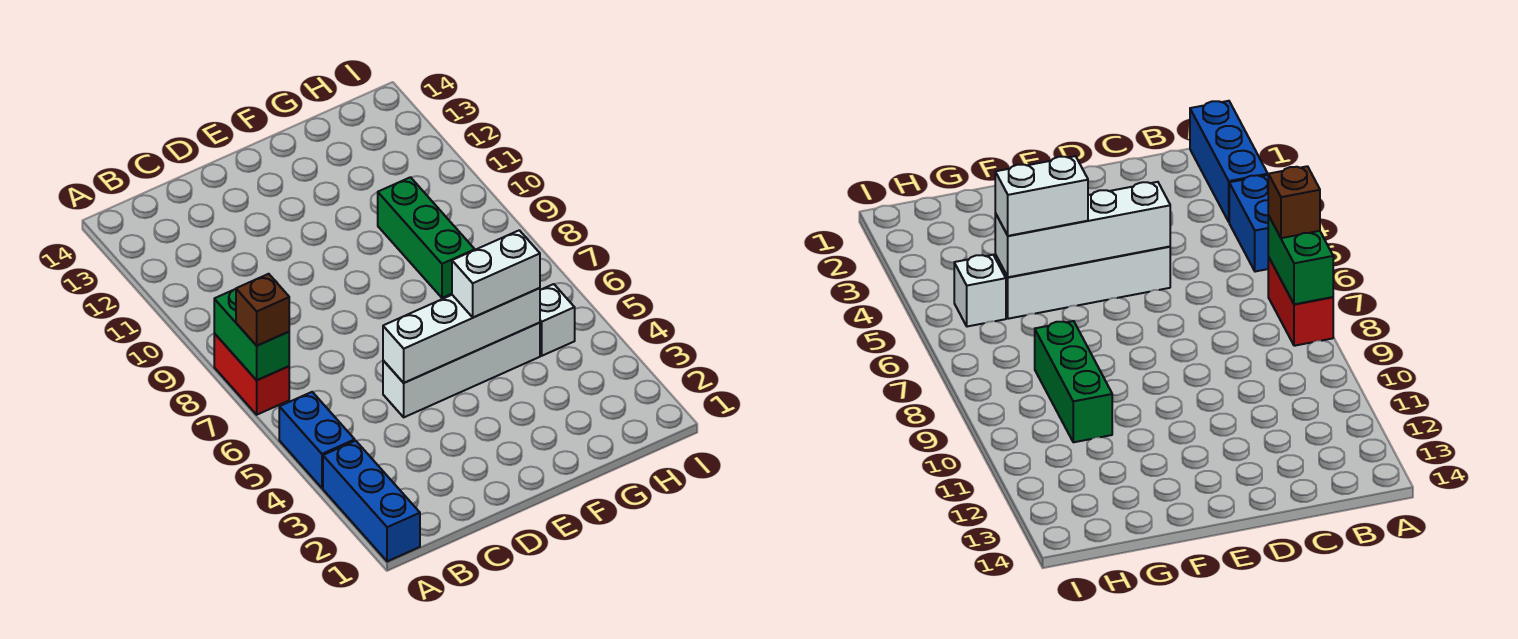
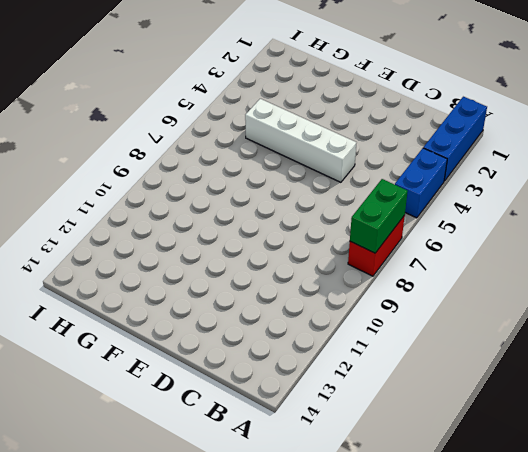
none -> green 1x3 brick [378,177,475,298]
none -> white 1x1 brick [540,284,575,356]

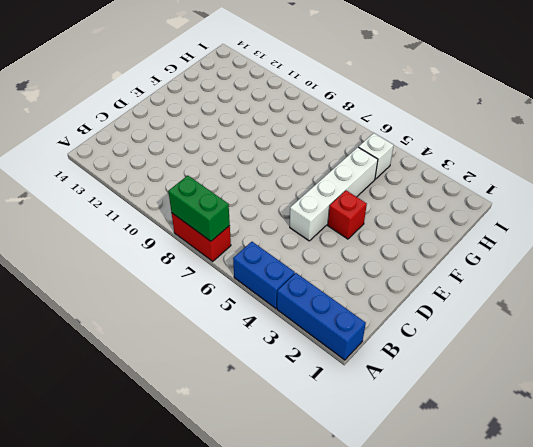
red 1x1 brick [328,191,367,239] -> none
none -> green 1x3 brick [378,177,475,298]
none -> white 1x4 brick [383,288,540,383]

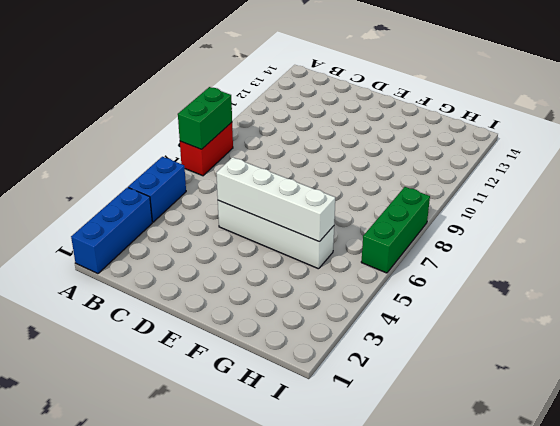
green 1x3 brick [361,187,430,273] -> green 1x3 brick moved to [378,177,475,298]
none -> white 1x1 brick [540,284,575,356]
none -> brown 1x1 brick [236,274,289,346]

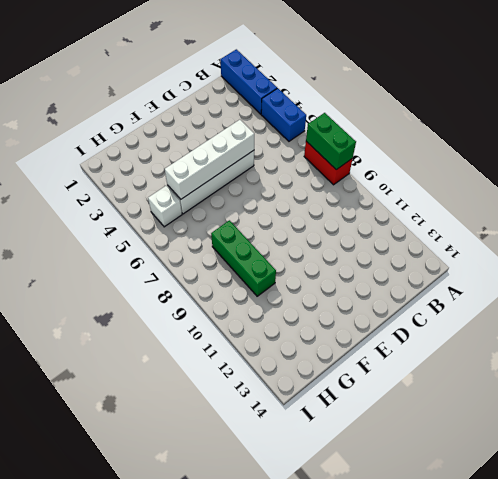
none -> brown 1x1 brick [236,274,289,346]
none -> white 1x2 brick [452,230,540,317]

